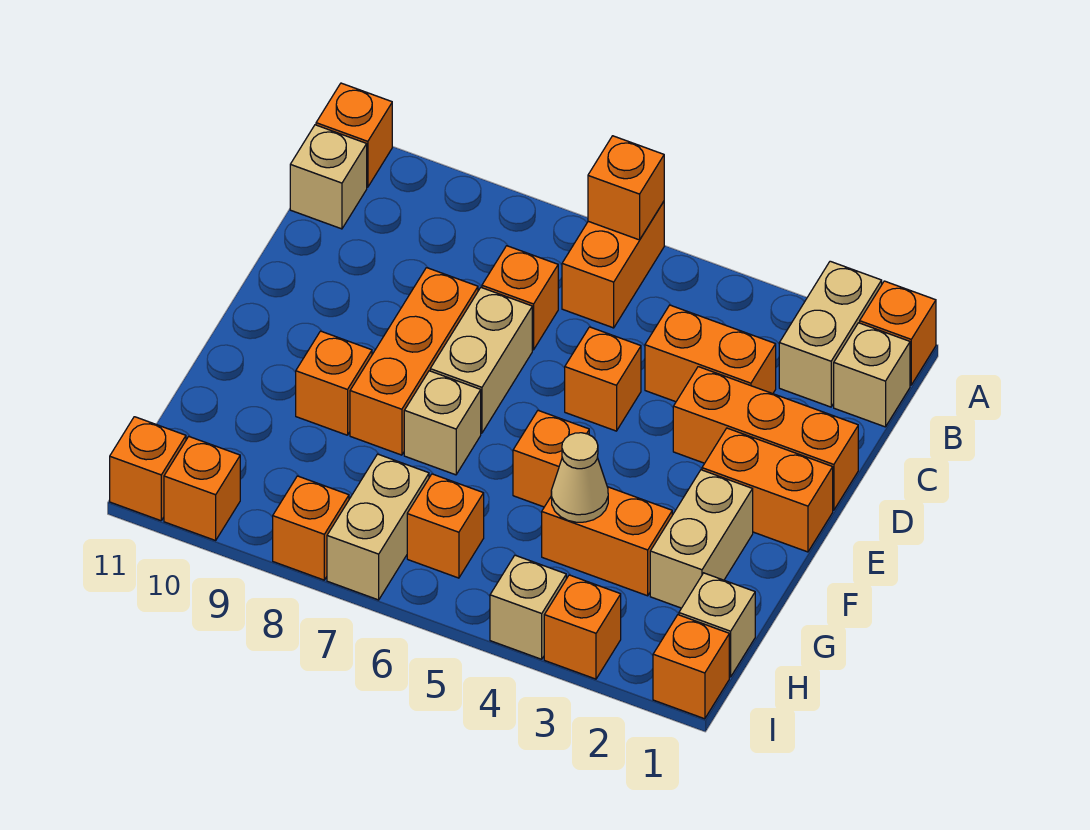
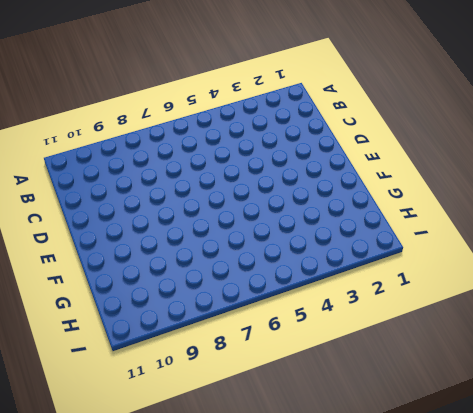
none -> orange 1x1 brick [860,281,936,385]
none -> tan 1x2 brick [779,261,882,407]
none -> orange 1x2 brick [562,202,664,328]

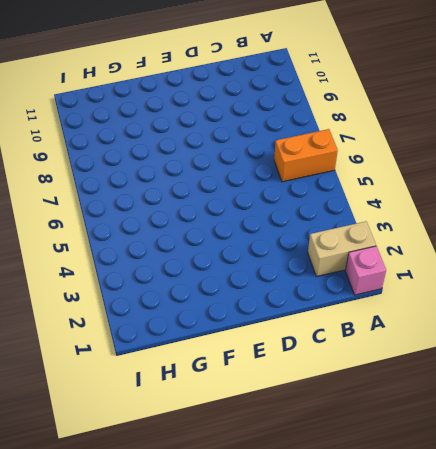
pink 1x1 brick [345,246,386,295] -> orange 1x1 brick [860,281,936,385]
none -> orange 1x1 brick [316,83,392,187]
none -> tan 1x1 brick [834,323,910,427]
none -> tan 1x1 brick [290,125,367,229]

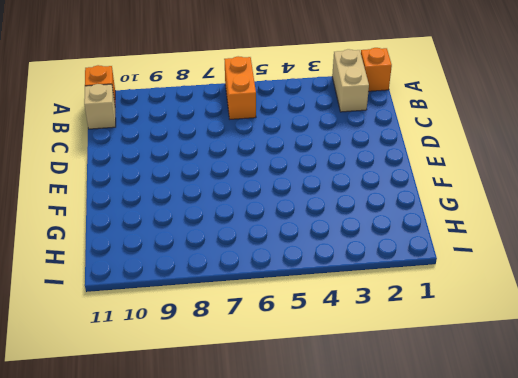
none -> tan 1x1 brick [834,323,910,427]
none -> orange 1x2 brick [645,305,776,402]
none -> orange 1x1 brick [482,246,558,350]

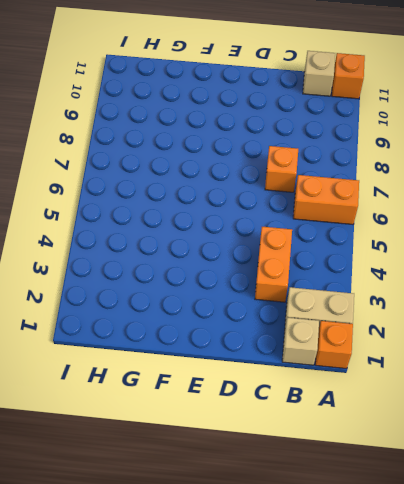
none -> orange 1x3 brick [673,367,858,510]
none -> orange 1x1 brick [565,327,641,431]
none -> tan 1x2 brick [430,288,532,433]

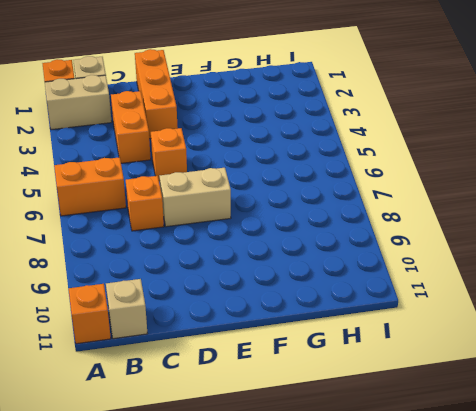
none -> orange 1x3 brick [350,268,478,455]
none -> orange 1x2 brick [702,428,833,552]
none -> tan 1x2 brick [650,470,753,608]

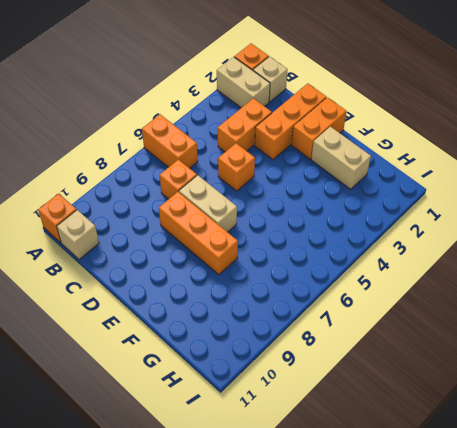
none -> orange 1x1 brick [513,411,589,507]
none -> tan 1x1 brick [404,371,481,475]
none -> orange 1x1 brick [296,331,372,435]

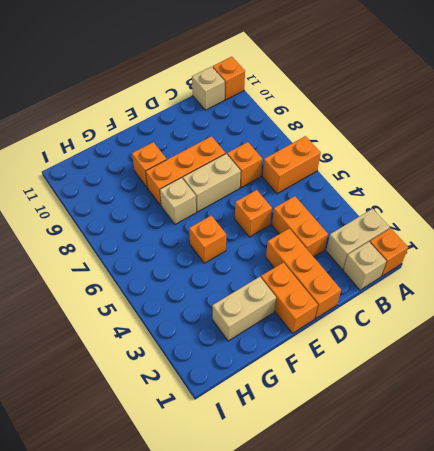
none -> orange 1x2 brick [542,487,672,596]
none -> tan 1x1 brick [679,573,755,677]
none -> orange 1x1 brick [407,474,484,578]

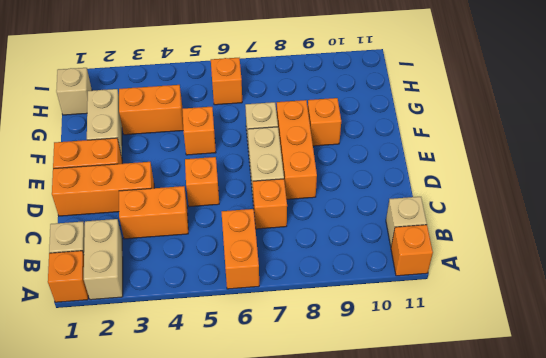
none -> tan 1x2 brick [327,454,429,600]
none -> orange 1x1 brick [653,615,729,719]
none -> orange 1x1 brick [544,575,621,679]

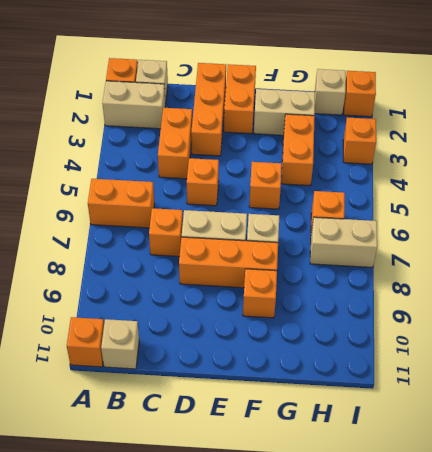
none -> tan 1x1 brick [490,555,566,659]
none -> orange 1x1 brick [273,476,349,580]
none -> orange 1x1 brick [164,437,240,540]

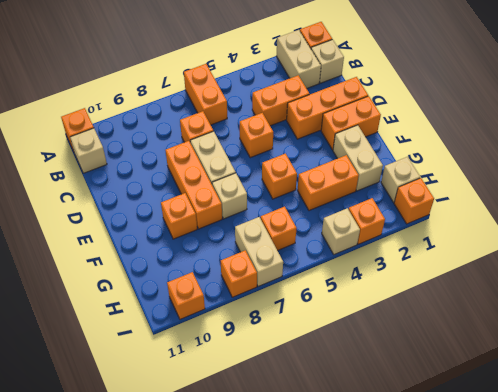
none -> orange 1x1 brick [110,417,186,521]
none -> orange 1x1 brick [588,136,664,240]
none -> tan 1x1 cone [551,433,608,522]

